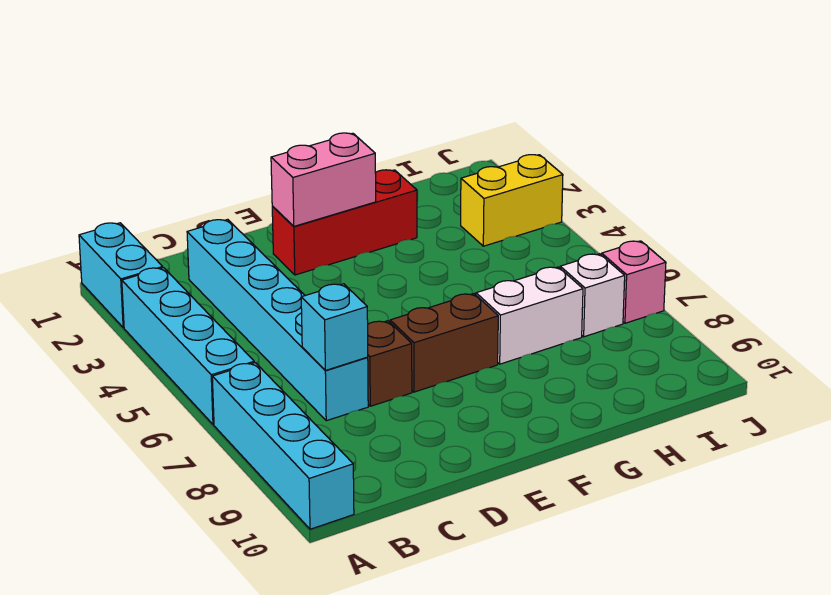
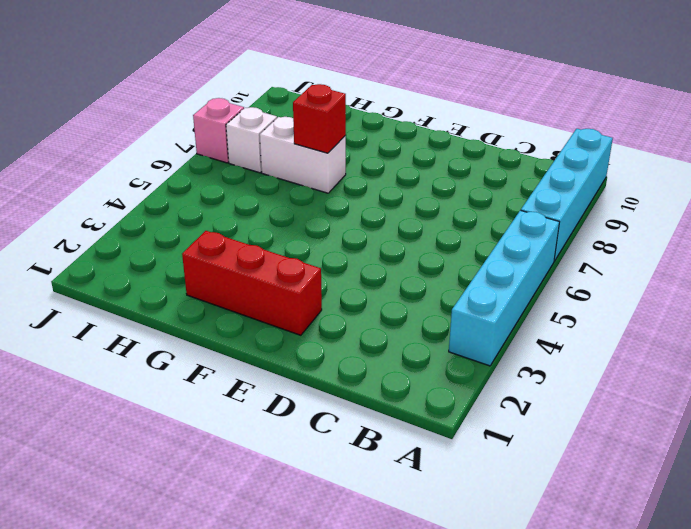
red 1x1 brick [293,84,346,153] -> none
none -> cyan 1x2 brick [79,223,163,328]
none -> cyan 1x6 brick [187,219,368,421]
none -> brown 1x1 brick [367,321,412,406]

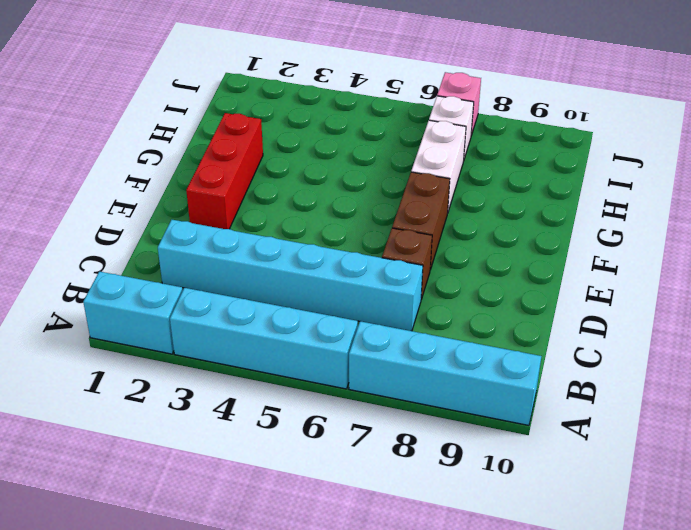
none -> yellow 1x2 brick [461,155,563,246]
none -> cyan 1x1 brick [301,284,368,370]
none -> pink 1x2 brick [271,133,376,226]

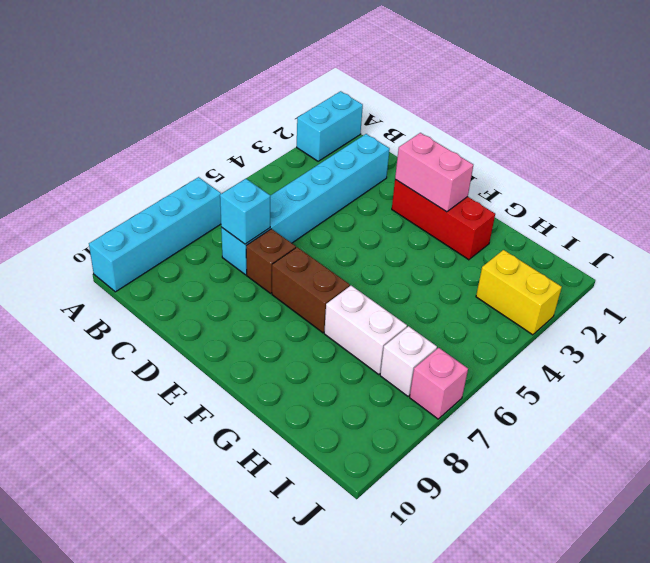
none -> cyan 1x4 brick [122,268,254,425]

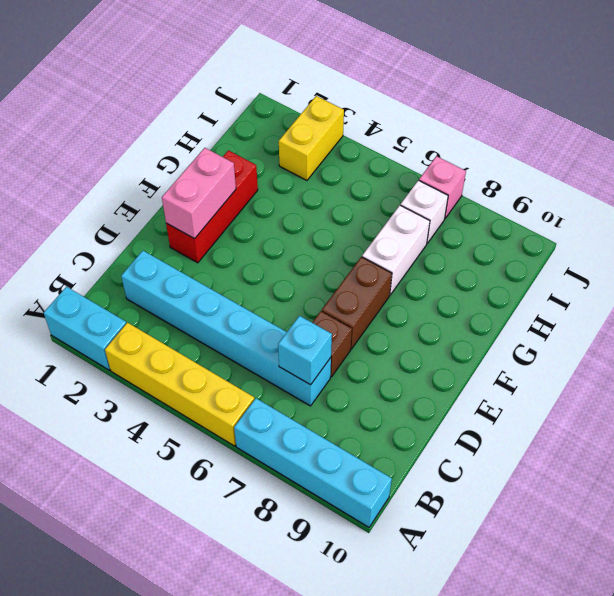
yellow 1x4 brick [105,323,254,446] -> cyan 1x4 brick [122,268,254,425]

